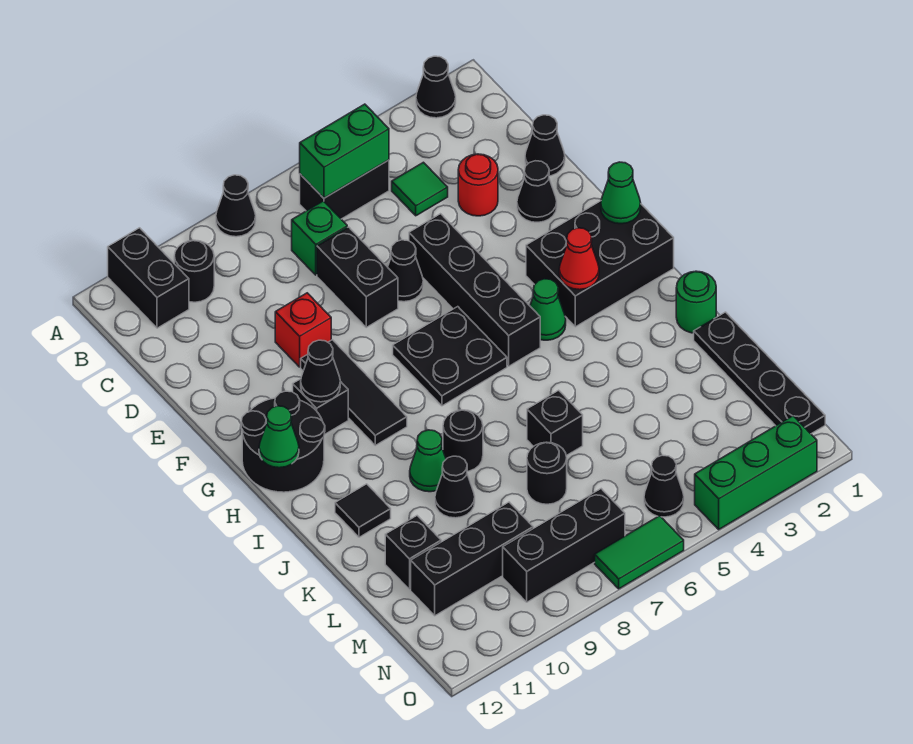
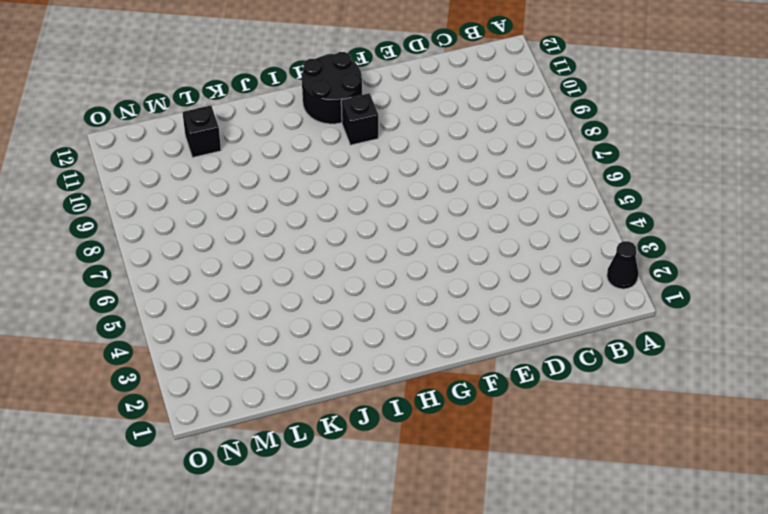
none -> black 1x1 cone [216,175,256,237]
none -> black 1x2 brick [108,228,189,328]
none -> black 1x2 brick [300,160,389,219]
none -> black 1x1 round brick [174,240,214,302]

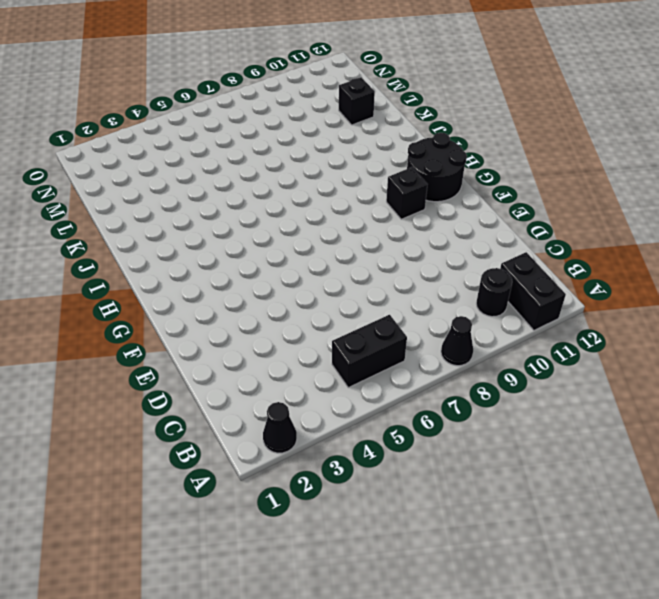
none -> green 1x1 tile [392,162,448,216]
none -> green 1x1 brick [292,201,347,275]
none -> black 1x1 cone [525,115,565,176]
none -> red 1x1 round brick [458,154,498,216]

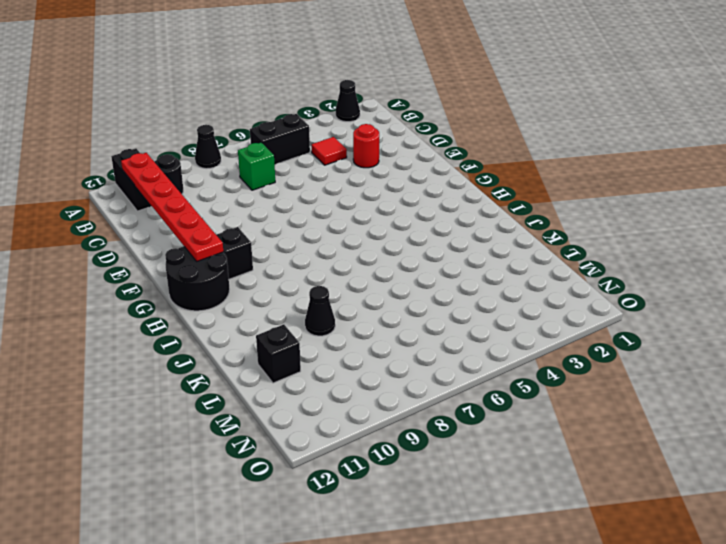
red 1x6 plate [121,153,223,261] -> none
red 1x1 tile [312,137,347,165] -> green 1x1 tile [392,162,448,216]
none -> black 1x1 cone [525,115,565,176]
none -> black 1x2 brick [317,227,398,327]
none -> black 1x1 cone [517,161,557,222]
none -> black 1x4 brick [409,214,540,366]

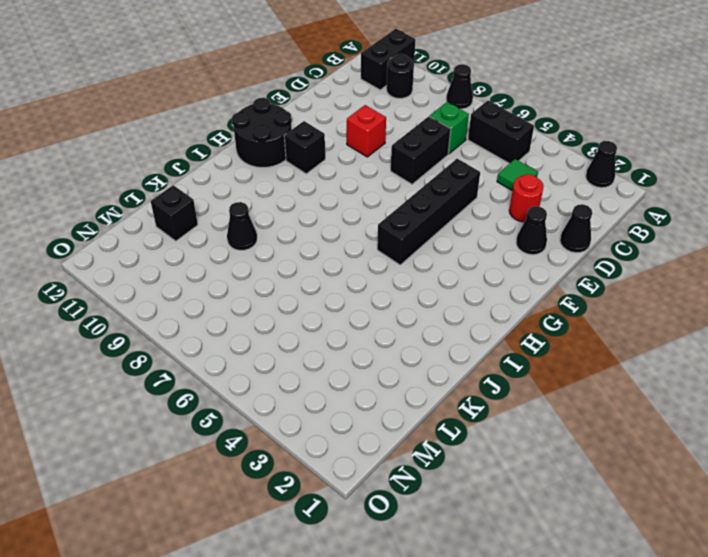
none -> black 1x1 cone [388,240,423,302]
none -> black 1x3 tile [301,340,407,445]
none -> black 2x3 brick [526,201,674,327]
none -> black 2x2 plate [393,307,507,406]

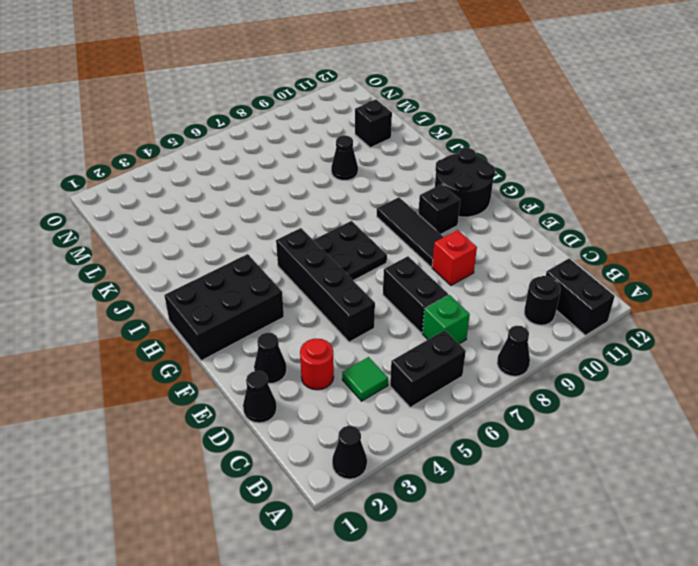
none -> black 1x1 cone [388,240,423,302]
none -> green 1x1 cone [530,279,566,340]
none -> green 1x1 round brick [676,271,716,333]
none -> black 1x1 round brick [443,410,483,471]

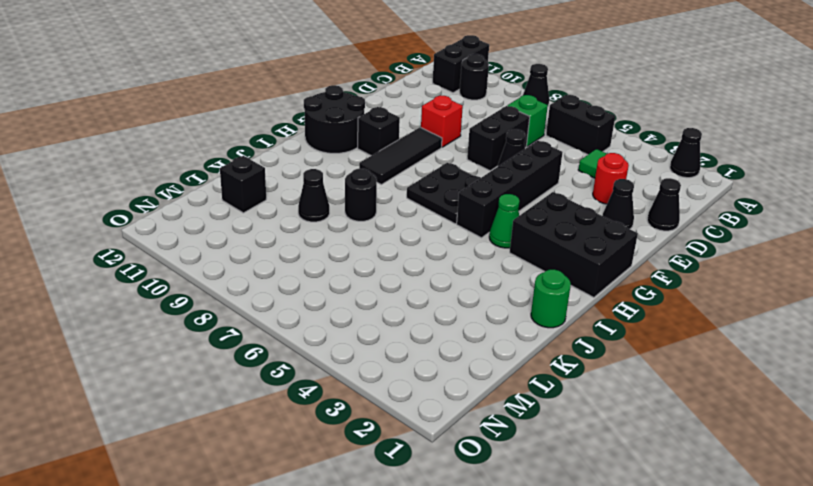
none -> green 1x1 cone [410,430,446,492]
none -> black 1x1 tile [335,484,391,537]
none -> black 1x4 plate [694,312,825,434]
none -> black 1x1 brick [527,390,583,456]

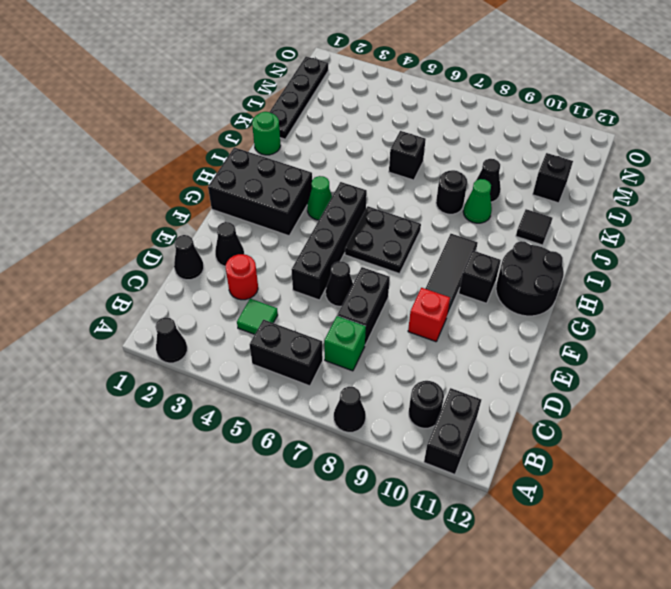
none -> black 1x1 round brick [527,442,567,504]
none -> black 1x3 brick [411,502,533,616]
none -> black 1x1 cone [644,455,684,517]
none -> black 1x3 brick [503,489,625,602]

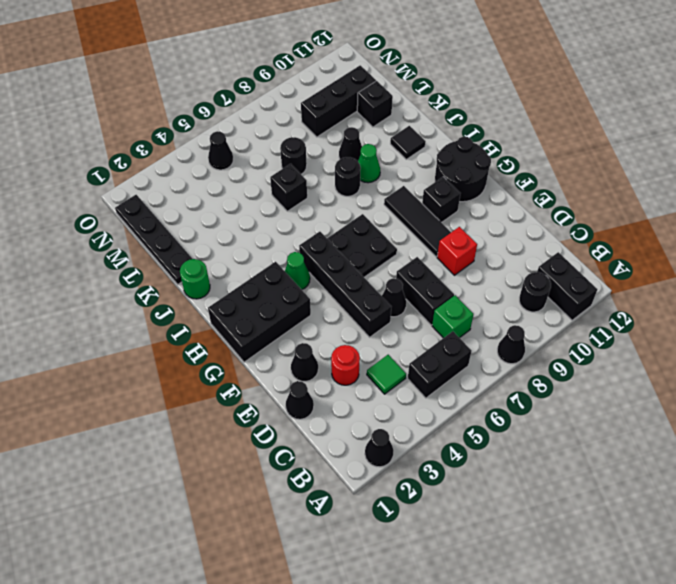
none -> black 1x3 brick [503,489,625,602]
none -> green 1x3 brick [695,416,817,529]
none -> green 1x2 tile [595,516,684,589]
none -> green 1x2 brick [300,104,389,198]

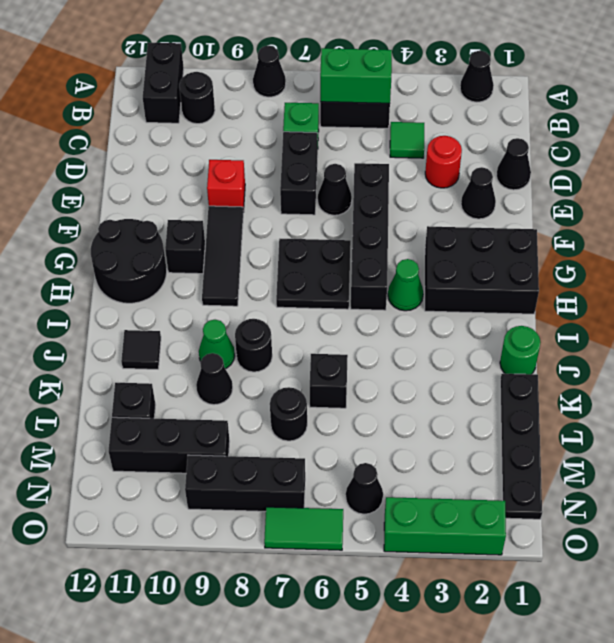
none -> green 1x1 cone [601,162,641,224]
none -> black 1x1 cone [301,340,340,402]
none -> red 1x1 cone [559,228,599,290]
none -> green 1x1 cone [259,406,299,468]

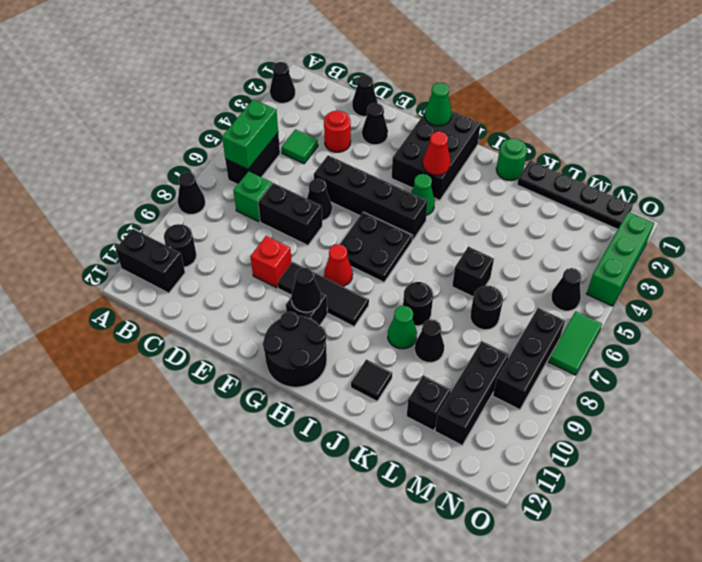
red 1x1 cone [324,244,353,286] -> none
none -> green 1x1 cone [259,406,299,468]

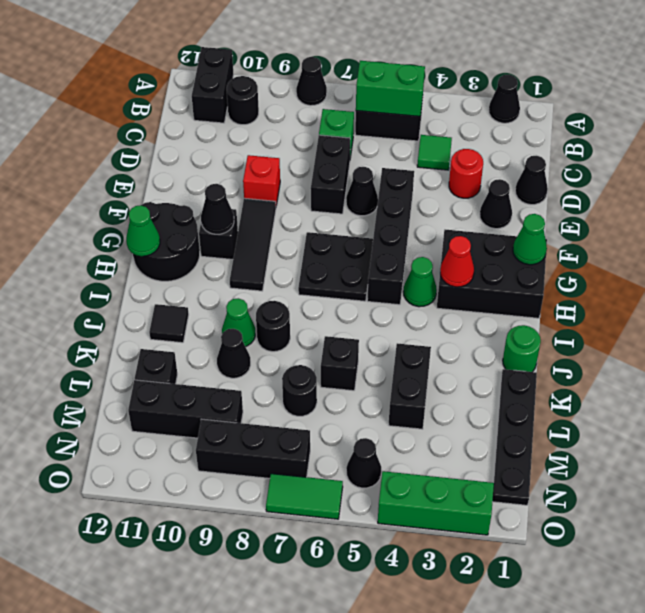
black 1x2 brick [389,343,431,429] -> none

